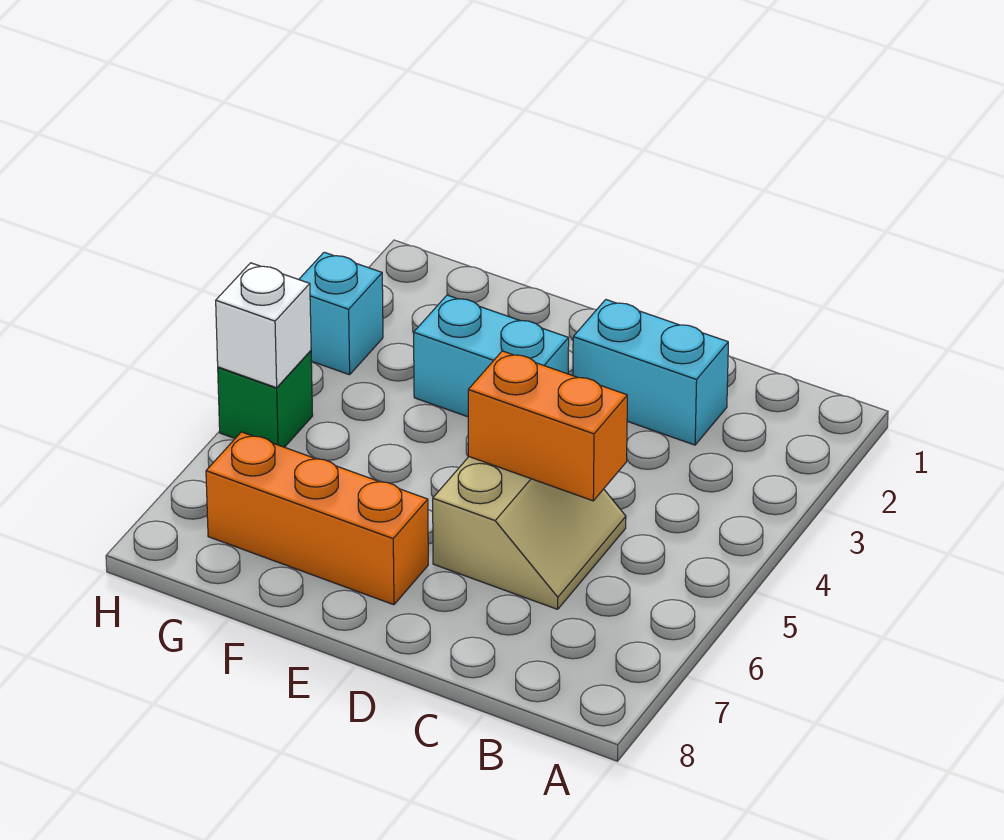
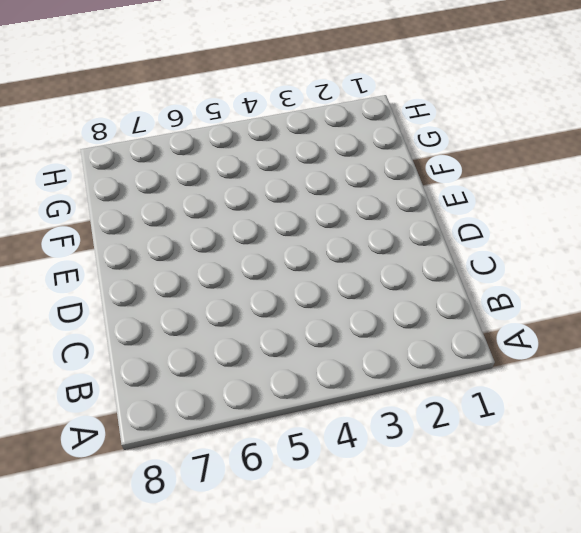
none -> cyan 1x2 brick [573,300,728,445]
none -> tan 2x2 slope [433,457,626,609]

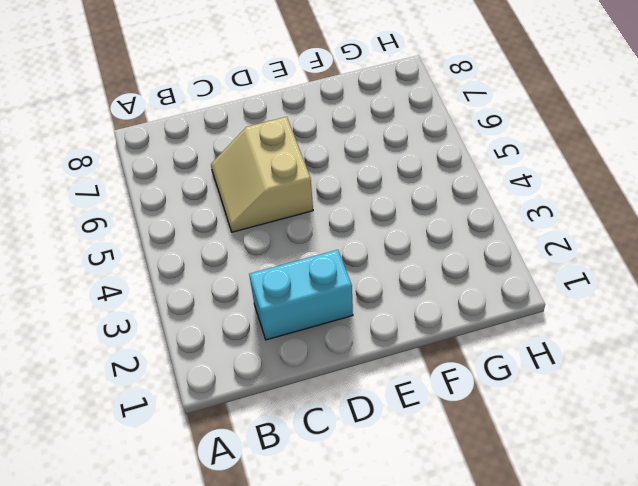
none -> cyan 1x2 brick [414,295,569,417]
none -> orange 1x3 brick [206,432,428,605]

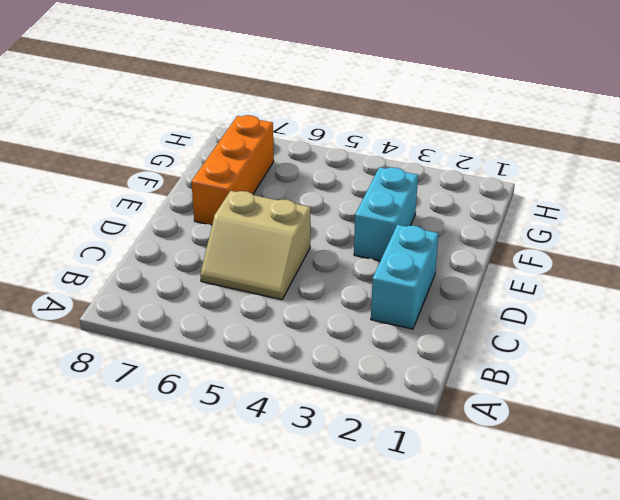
none -> cyan 1x1 brick [299,252,383,375]
none -> green 1x1 brick [218,351,313,447]

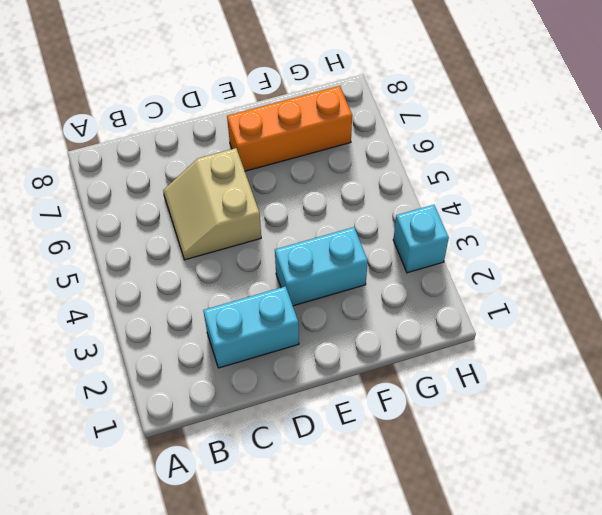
none -> green 1x1 brick [218,351,313,447]
none -> orange 1x2 brick [468,351,627,501]

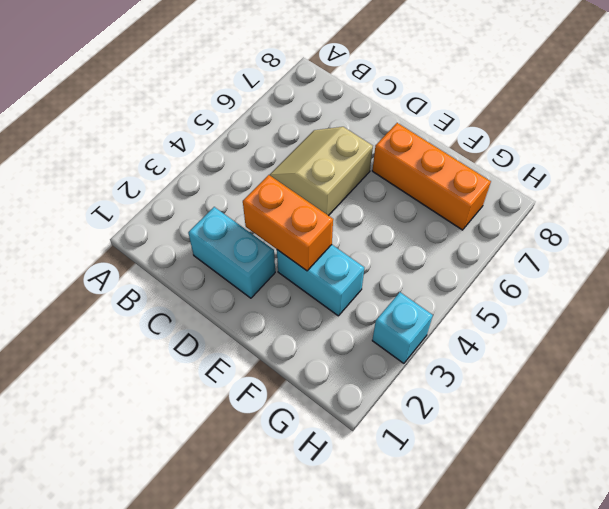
orange 1x2 brick [243,175,333,271] -> orange 1x2 brick moved to [468,351,627,501]
none -> green 1x1 brick [218,351,313,447]
none -> white 1x1 brick [216,263,311,388]

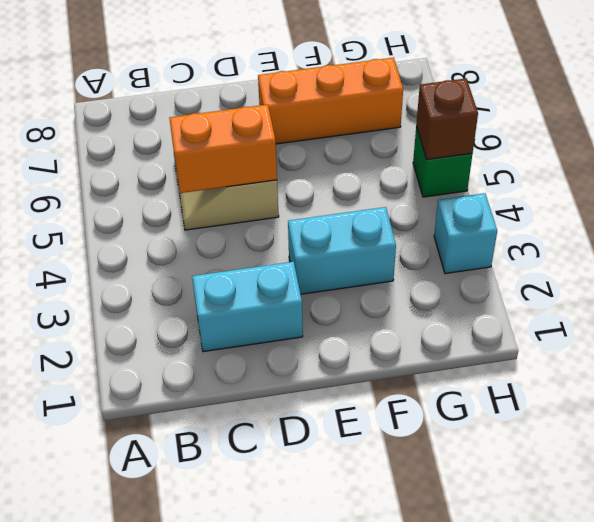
brown 1x1 brick [416,79,478,159] -> white 1x1 brick [216,263,311,388]

